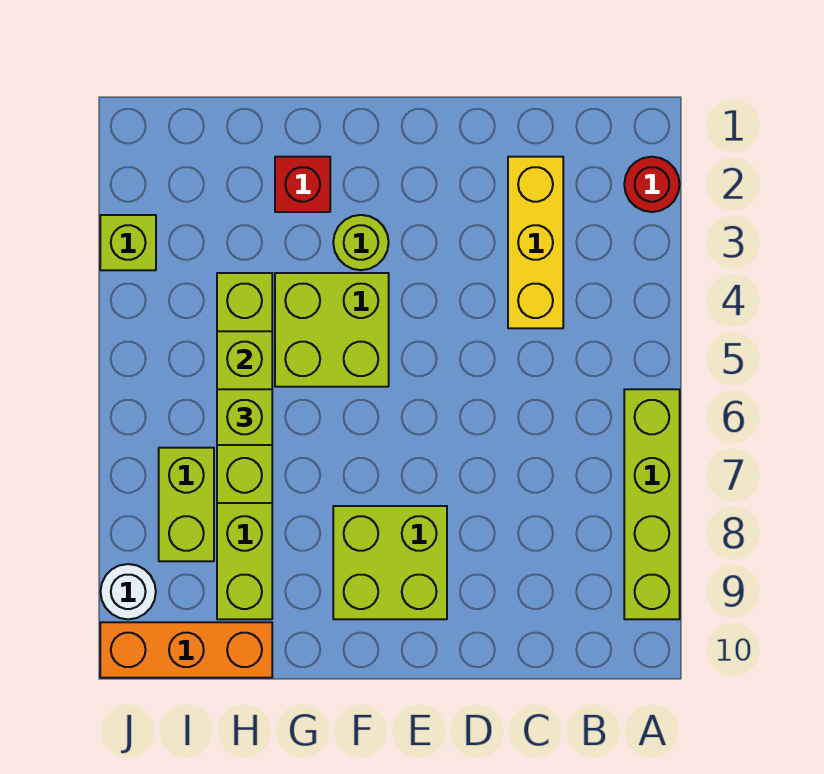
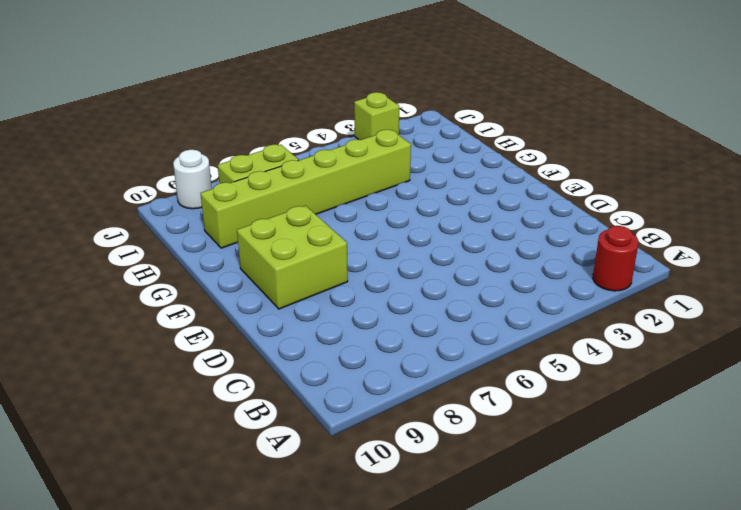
none -> lime 1x4 brick [624,389,680,619]
none -> yellow 1x3 brick [508,157,563,328]
none -> lime 1x1 round brick [333,215,389,270]

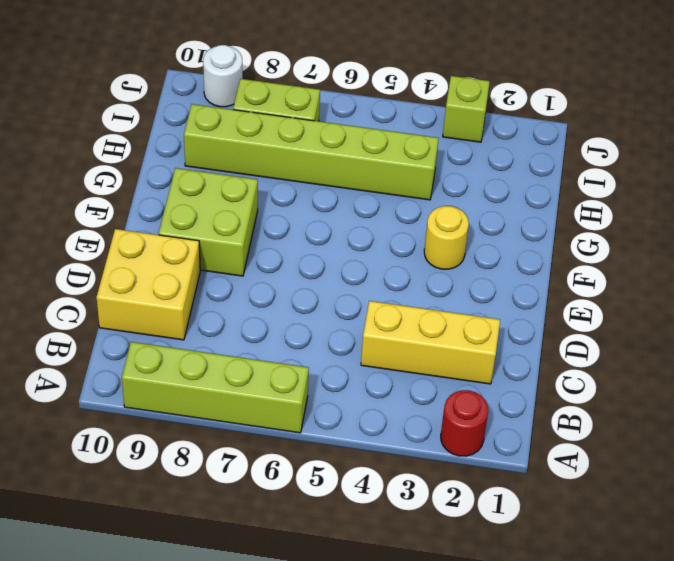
yellow 2x2 brick [96,229,200,340] -> none
yellow 1x1 round brick [424,206,469,269] -> lime 1x1 round brick [333,215,389,270]
none -> lime 2x2 brick [275,273,389,387]
none -> red 1x1 brick [275,157,330,212]
none -> orange 1x3 brick [100,622,272,678]

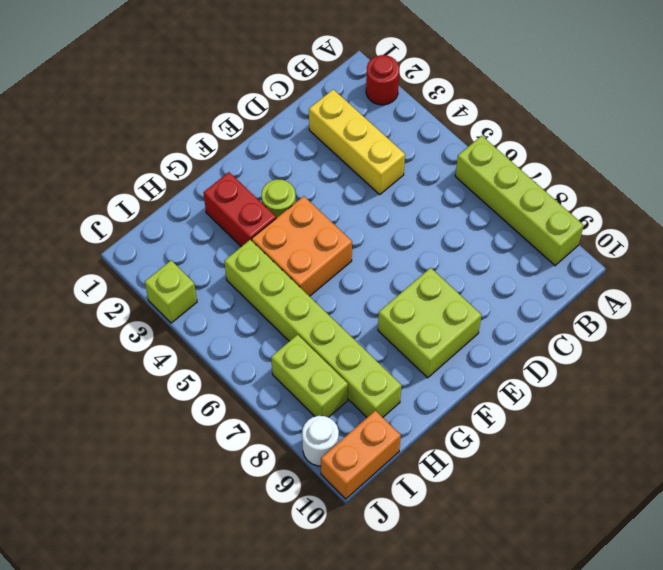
orange 2x2 brick [252,196,352,296] -> lime 2x2 brick [275,273,389,387]
red 1x2 brick [204,172,276,247] -> red 1x1 brick [275,157,330,212]
orange 1x2 brick [321,410,401,499] -> orange 1x3 brick [100,622,272,678]
none -> lime 1x3 brick [217,331,272,503]
none -> lime 1x1 brick [217,389,272,445]

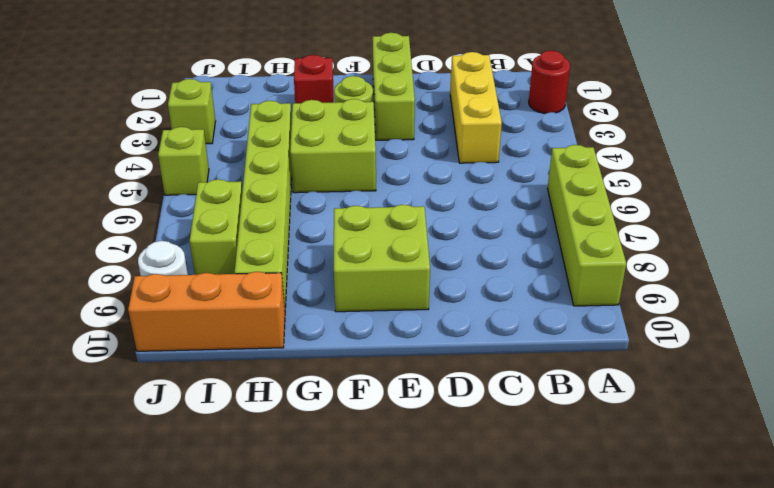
lime 1x3 brick [373,33,415,140] -> lime 1x3 brick moved to [217,331,272,503]
lime 1x1 brick [158,127,209,195] -> lime 1x1 brick moved to [217,389,272,445]

